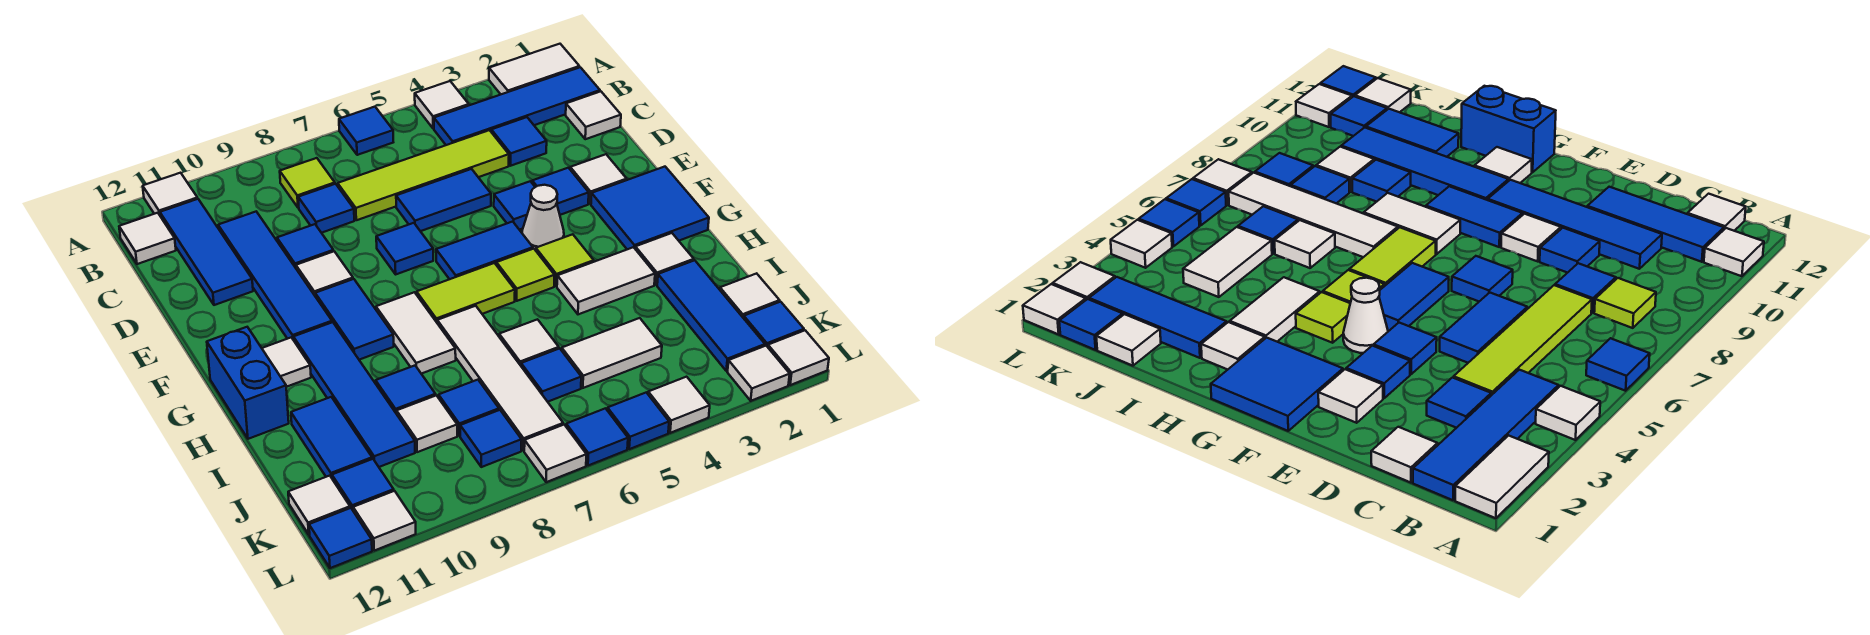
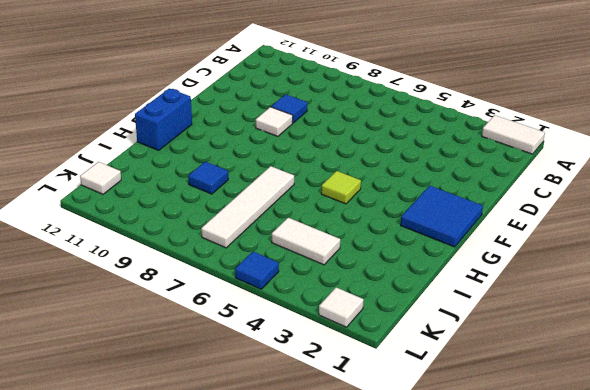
none -> white 1x1 tile [415,81,469,129]
none -> blue 1x1 tile [339,107,393,155]
none -> white 1x1 tile [143,173,198,215]
none -> blue 1x4 tile [434,67,600,145]

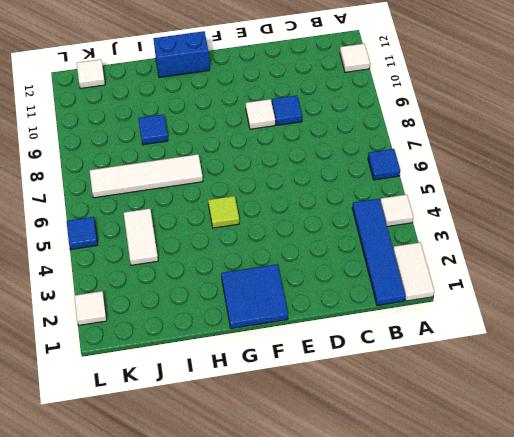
none -> lime 1x1 tile [280,158,335,208]
none -> blue 1x3 tile [160,199,253,305]
none -> white 1x1 tile [119,213,176,264]
none -> white 1x1 tile [566,91,621,139]

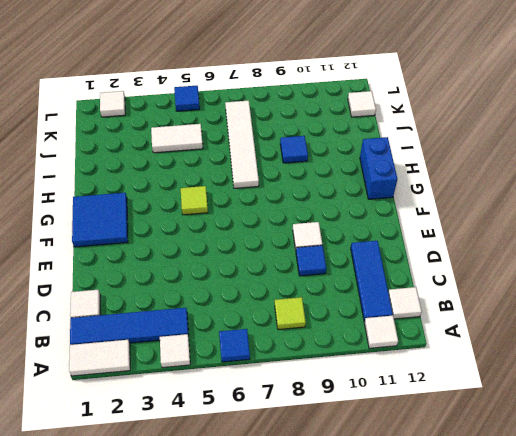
none -> blue 1x1 tile [491,117,547,166]
none -> lime 1x4 tile [338,130,509,220]
none -> blue 1x1 tile [298,184,354,233]
none -> blue 1x4 tile [218,212,332,340]

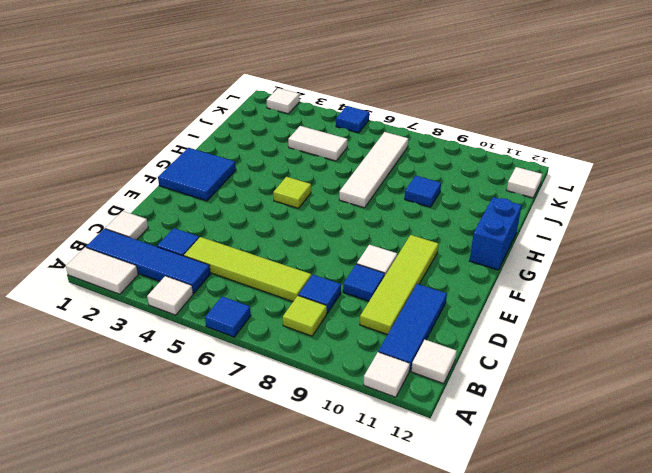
lime 1x4 tile [360,235,438,335] -> blue 1x4 tile [218,212,332,340]
none -> blue 1x2 tile [396,169,491,231]
none -> white 1x1 tile [570,154,627,204]
none -> blue 1x1 tile [532,168,589,215]
none -> blue 1x1 tile [494,181,535,230]

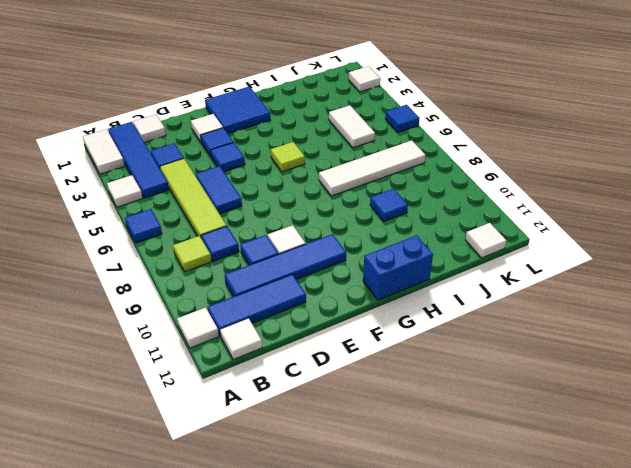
none -> blue 1x1 tile [376,223,433,274]
none -> white 1x1 cone [522,185,564,250]
none -> blue 1x2 tile [436,222,533,279]
none -> blue 1x2 tile [315,279,394,360]

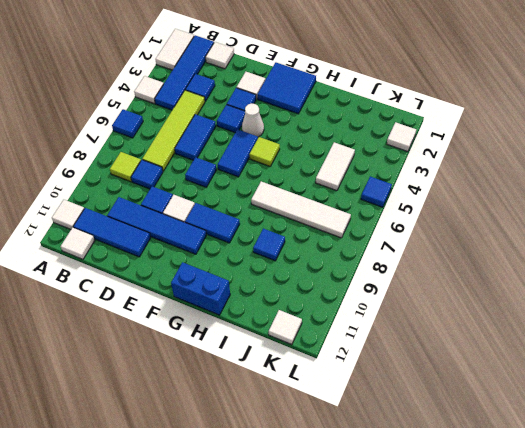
none -> lime 1x1 tile [536,234,594,286]
none -> lime 1x2 tile [417,263,515,322]
none -> white 1x2 tile [376,292,456,374]
none -> blue 1x4 tile [294,322,415,467]

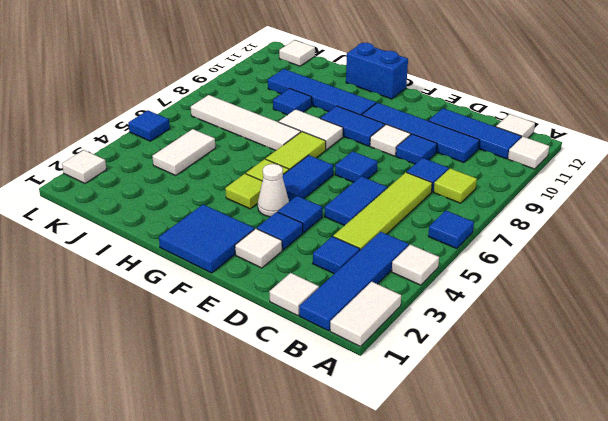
none -> white 1x1 tile [262,338,311,387]
none -> white 1x1 tile [635,233,694,285]
none -> white 1x2 tile [557,247,655,314]
none -> blue 1x3 tile [657,260,765,371]

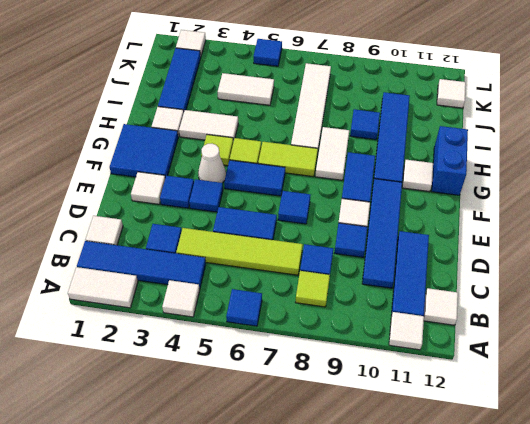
none -> white 1x1 tile [499,319,559,366]
none -> blue 1x2 tile [291,397,372,478]
none -> white 1x1 tile [720,273,780,318]
none -> blue 1x1 tile [521,348,581,402]

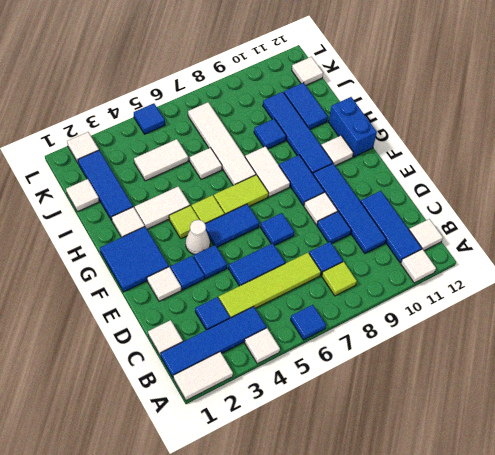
none -> blue 1x1 tile [521,348,581,402]
none -> blue 1x1 tile [439,380,499,436]
none -> white 1x1 tile [397,395,457,452]
none -> blue 1x1 tile [744,302,804,347]

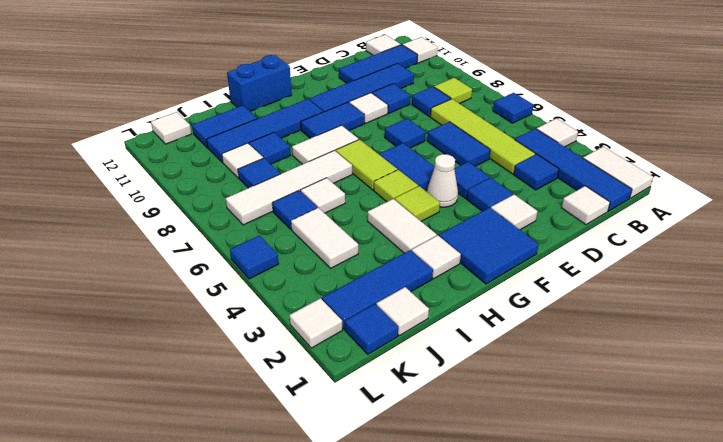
none -> white 1x1 tile [262,338,311,387]
none -> blue 1x1 tile [460,410,522,467]
none -> blue 1x1 tile [332,459,394,510]
none -> white 1x1 tile [768,330,829,385]

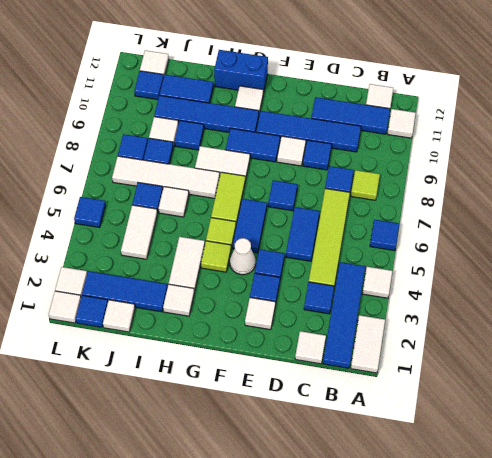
none -> blue 2x2 tile [591,167,709,249]
none -> white 1x1 tile [648,377,710,433]
none -> blue 1x1 tile [566,408,628,466]
none -> white 1x1 tile [524,425,587,482]

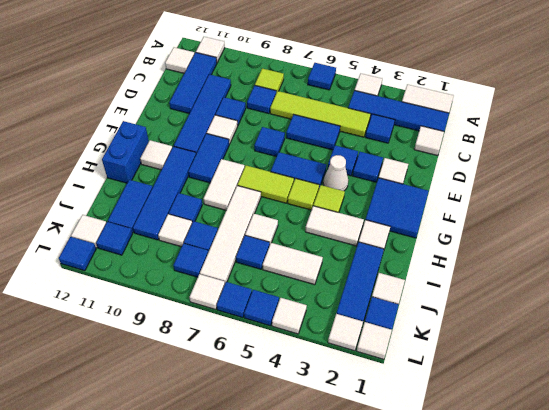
none -> white 1x1 tile [353,491,416,551]

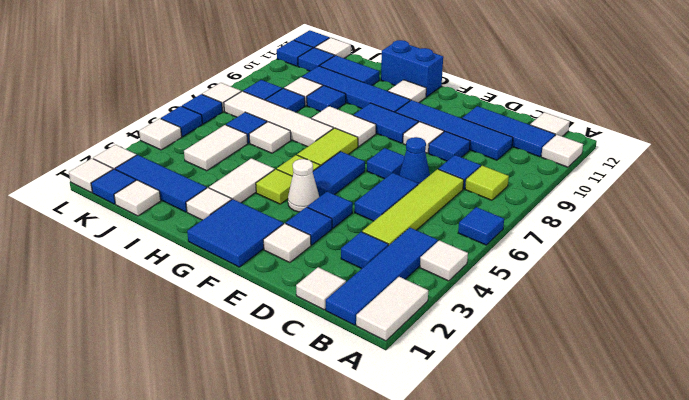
blue 1x1 cone [399,137,430,185] -> none
blue 1x1 tile [277,40,313,66] -> white 1x1 tile [353,491,416,551]

